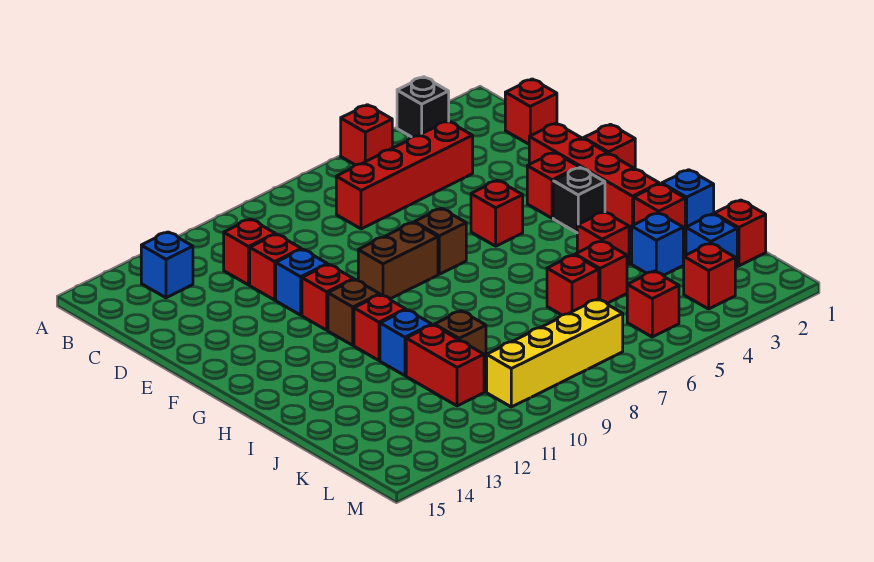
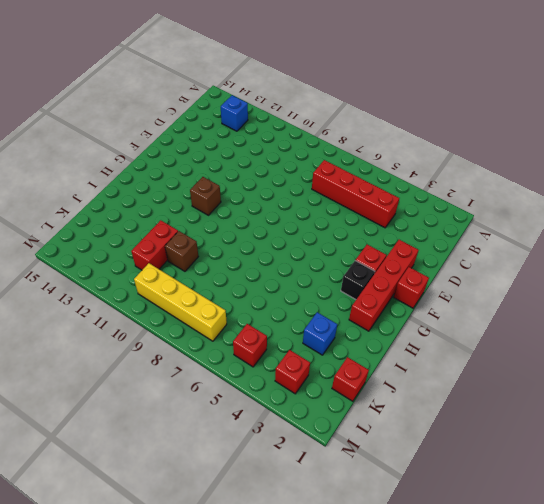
none -> black 1x1 brick [397,77,449,137]
none -> red 1x1 brick [341,105,392,165]
none -> red 1x1 brick [505,79,557,144]
none -> red 1x1 brick [224,219,275,285]

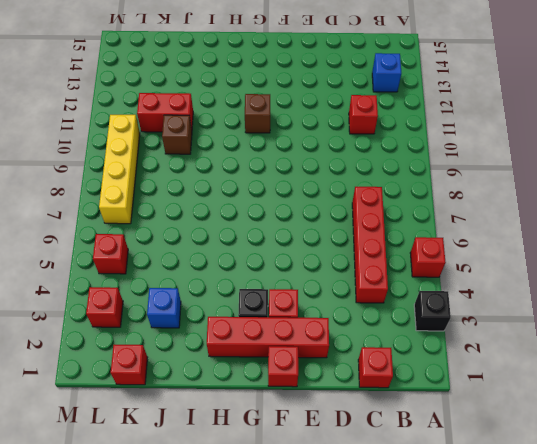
none -> red 1x1 brick [250,234,301,300]
none -> blue 1x1 brick [276,249,327,315]
none -> red 1x1 brick [471,180,523,246]
none -> brown 1x1 brick [415,208,466,274]

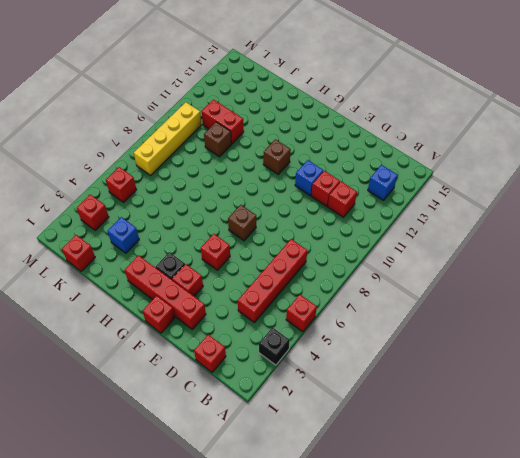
none -> brown 1x2 brick [358,222,438,299]
none -> red 1x1 brick [302,264,354,330]
none -> red 1x1 brick [354,295,406,360]
none -> blue 1x1 brick [662,170,714,235]

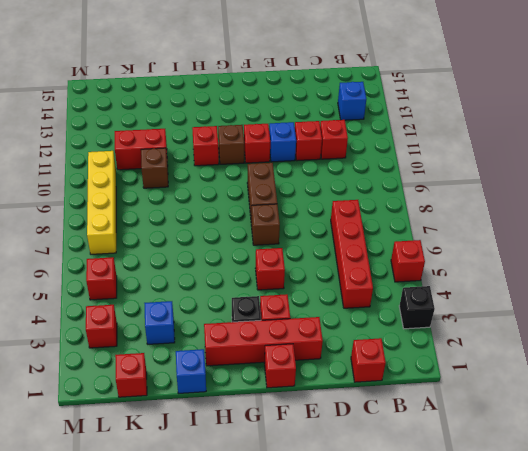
none -> red 1x1 brick [634,184,685,237]
none -> red 1x1 brick [577,212,629,265]
none -> blue 1x1 brick [380,310,432,376]
none -> red 1x1 brick [575,241,627,303]

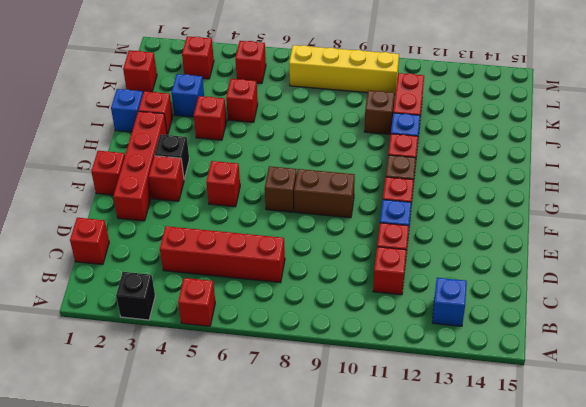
none -> red 1x1 brick [547,255,599,315]
none -> blue 1x1 brick [686,214,737,268]

